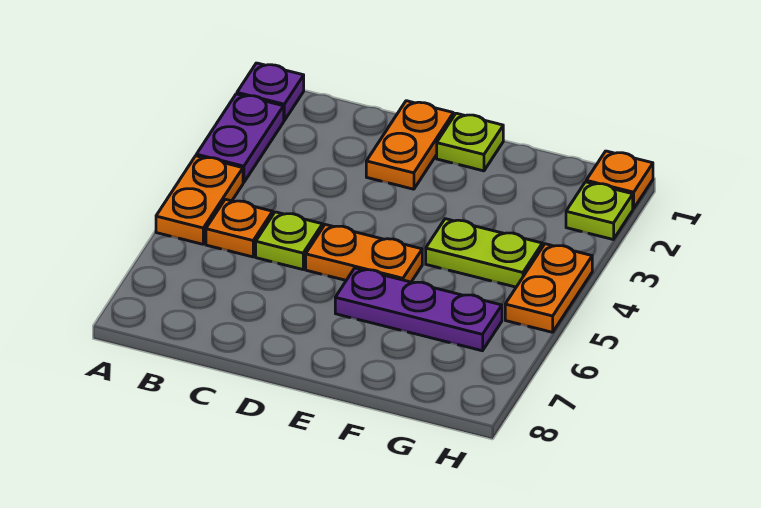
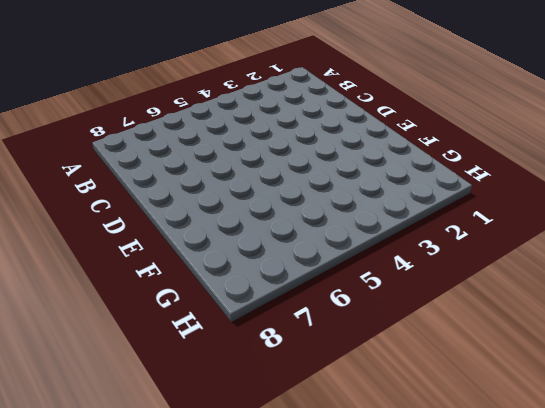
none -> purple 1x1 plate [237,63,304,120]
none -> purple 1x2 plate [196,94,284,183]
none -> orange 1x2 plate [156,156,243,244]

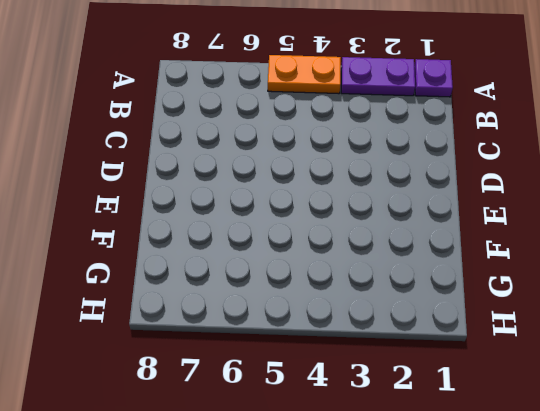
none -> orange 1x1 plate [206,199,273,257]
none -> lime 1x1 plate [256,212,323,269]
none -> orange 1x2 plate [366,101,453,189]

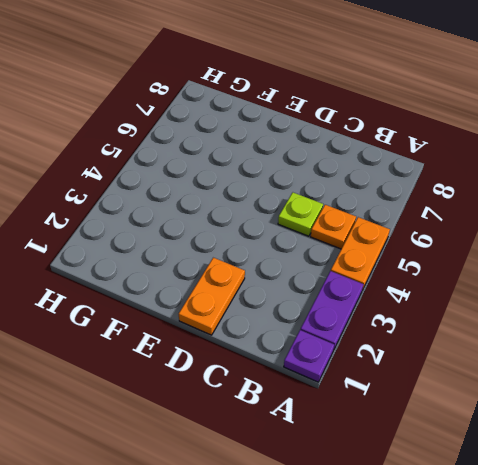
none -> orange 1x2 plate [306,225,422,282]
none -> lime 1x1 plate [437,113,503,171]
none -> purple 1x3 plate [335,268,502,351]

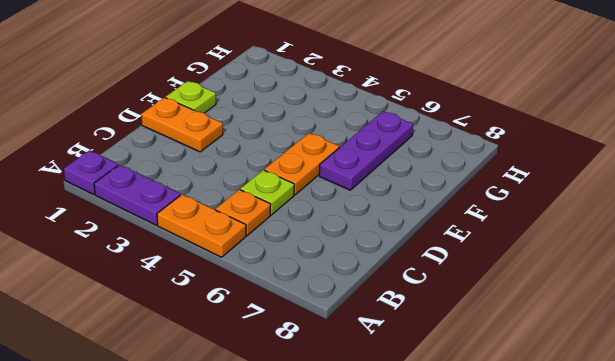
none -> lime 1x2 plate [426,219,542,287]
none -> orange 1x1 plate [586,151,653,209]
none -> lime 1x1 plate [566,182,633,240]

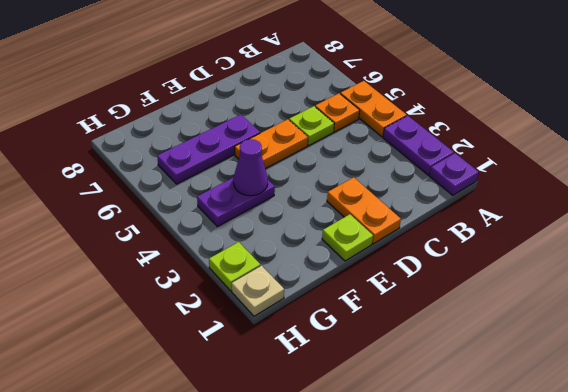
purple 1x2 plate [197,177,275,227] -> lime 1x2 plate [426,219,542,287]
purple 1x1 cone [233,139,268,196] -> none
tan 1x1 plate [232,266,284,316] -> orange 1x1 plate [586,151,653,209]
none -> orange 1x2 plate [505,244,592,332]

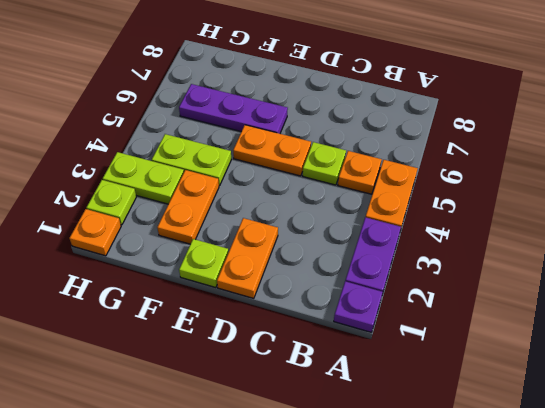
orange 1x2 plate [157,170,219,244] -> orange 1x2 plate moved to [505,244,592,332]
lime 1x2 plate [103,152,184,204] -> none

